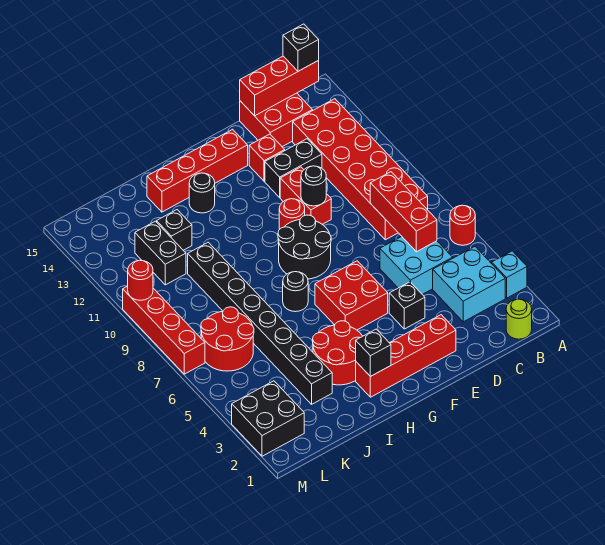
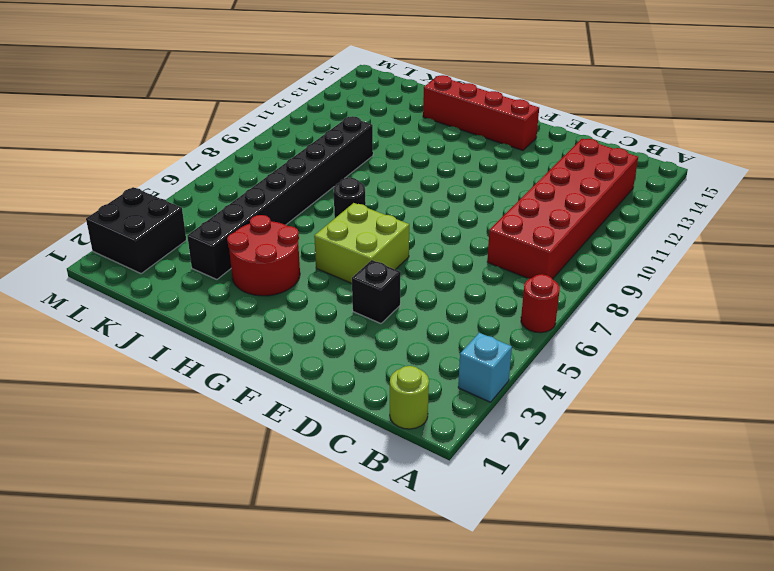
lime 2x2 brick [314,203,409,283] -> red 2x2 brick [315,261,388,330]
none -> cyan 2x2 brick [433,247,505,322]
none -> cyan 2x2 brick [380,237,453,294]
none -> red 2x2 brick [240,93,313,147]
none -> black 1x2 brick [265,139,322,198]

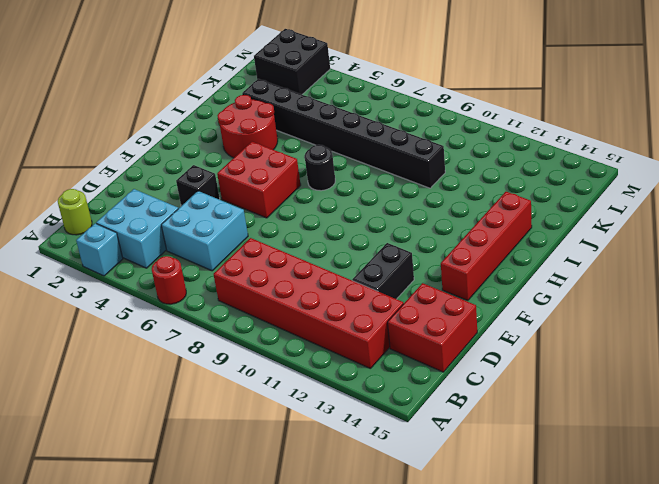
none -> red 1x4 brick [356,315,456,397]
none -> red 1x2 brick [280,167,331,224]
none -> red 1x1 brick [249,134,285,181]
none -> black 2x2 round brick [278,215,331,279]

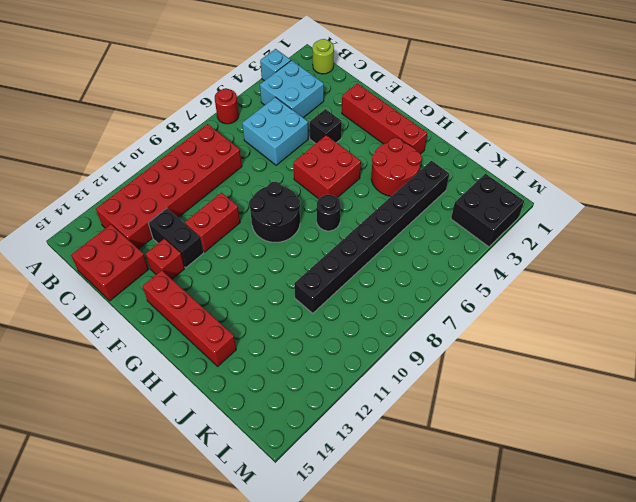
none -> red 1x1 round brick [279,199,305,230]
none -> black 1x1 round brick [189,173,215,213]
none -> black 1x1 brick [157,210,192,250]
none -> red 2x2 round brick [201,307,254,371]

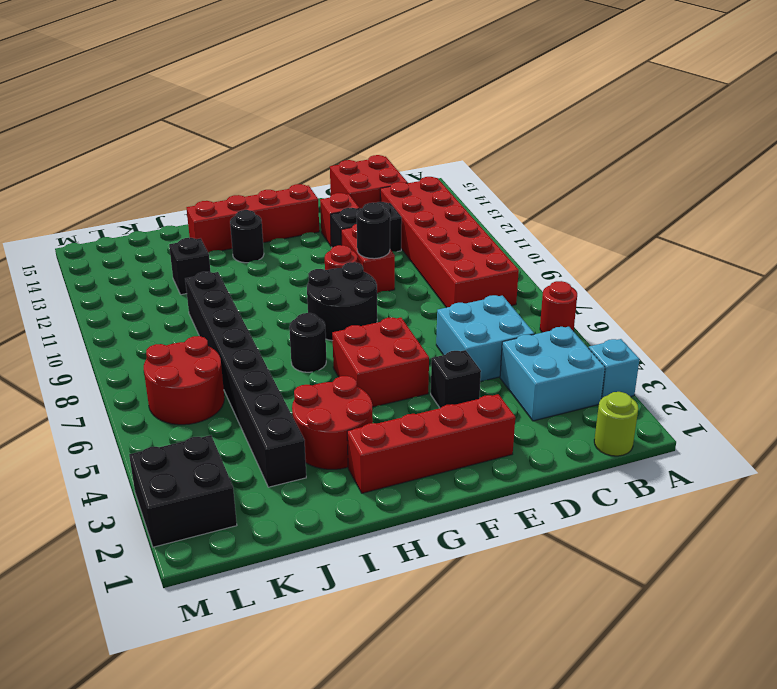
none -> black 1x2 brick [135,221,186,285]
none -> red 1x4 brick [123,286,205,374]
none -> red 1x3 brick [240,56,319,116]
none -> red 1x3 brick [370,172,437,252]

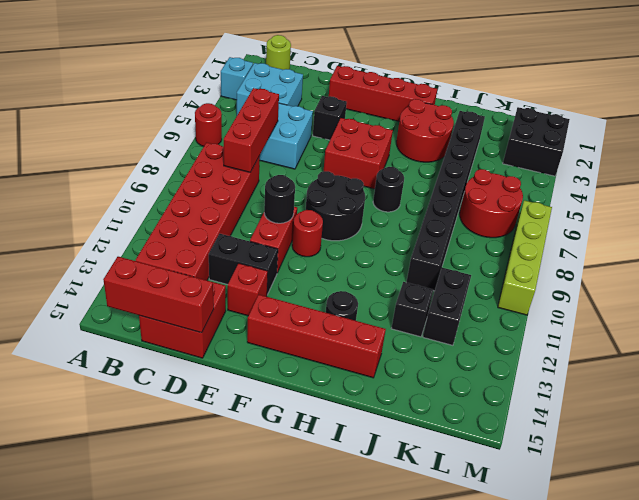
lime 1x4 brick [498,200,552,315] -> red 1x4 brick [123,286,205,374]
none -> black 1x1 brick [356,329,391,377]
none -> red 1x1 round brick [128,260,153,300]
none -> black 1x1 brick [283,24,319,71]

